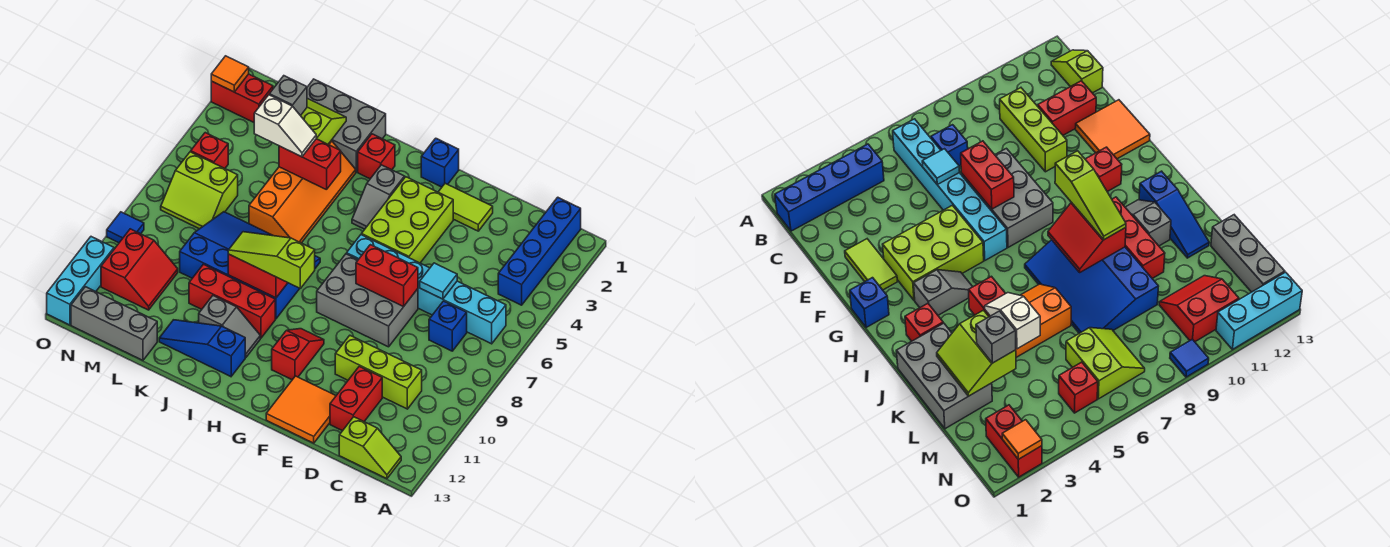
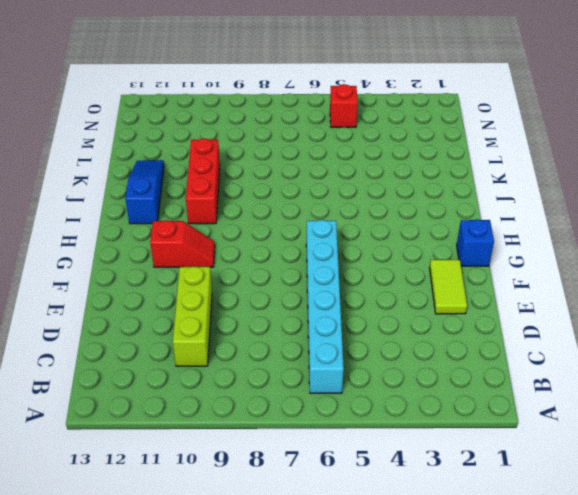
none -> blue 1x4 brick [498,197,581,305]
none -> lime 1x2 slope [339,417,401,479]
none -> blue 1x1 brick [429,301,467,351]
none -> red 1x2 brick [330,366,382,431]

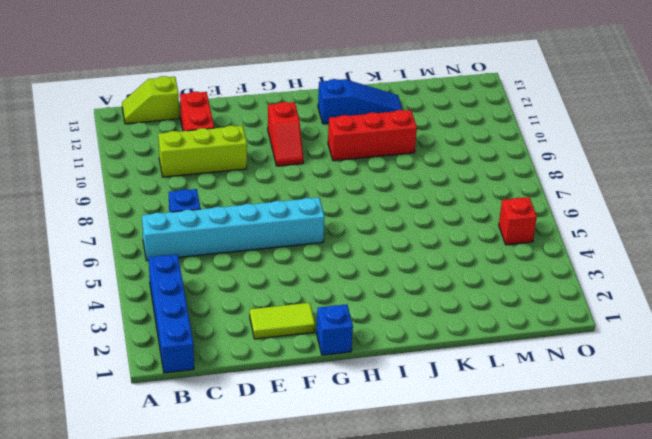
none -> grey 2x3 brick [317,254,418,347]
none -> orange 2x2 tile [266,376,336,443]
none -> lime 2x3 brick [362,177,453,263]
none -> grey 1x2 slope [352,165,405,229]

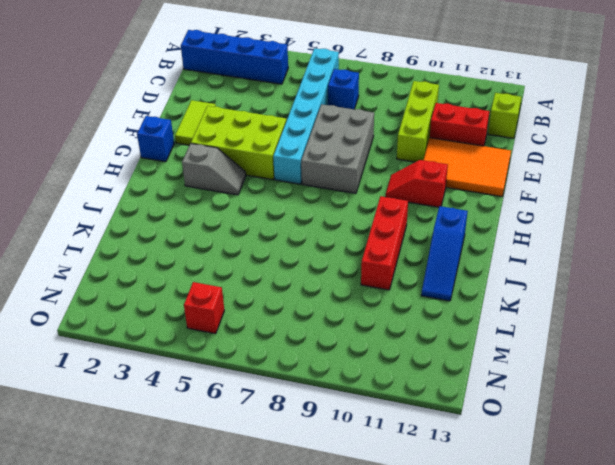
orange 2x3 tile [424,138,511,197] -> orange 2x2 tile [266,376,336,443]
none -> red 1x1 brick [358,134,395,179]
none -> blue 3x4 slope [180,212,320,319]
none -> grey 1x2 slope [199,296,260,357]
none -> grey 2x3 brick [307,79,386,172]

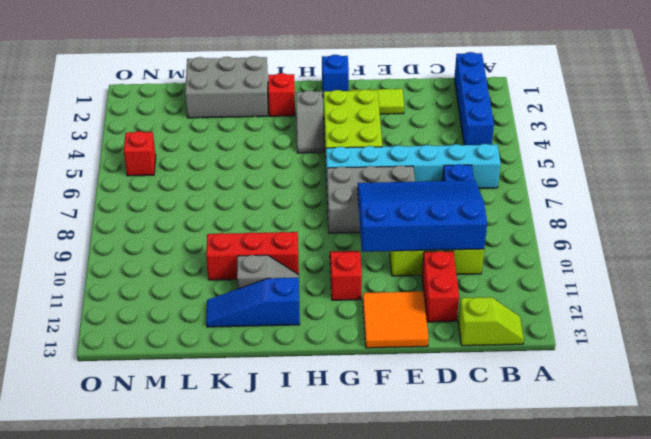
blue 3x4 slope [358,180,487,252] -> blue 3x4 slope moved to [180,212,320,319]
none -> orange 2x4 slope [249,141,356,243]
none -> grey 1x3 brick [71,287,157,360]
none -> lime 2x2 slope [161,152,238,229]
none -> red 2x2 slope [101,229,178,310]

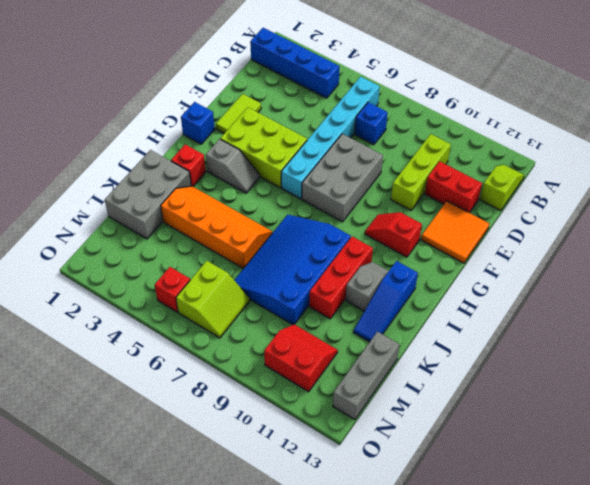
none -> red 1x2 brick [211,74,273,122]
none -> blue 1x1 tile [107,212,144,243]
none -> cyan 1x3 brick [47,237,114,325]
none -> cyan 1x1 tile [420,263,457,299]

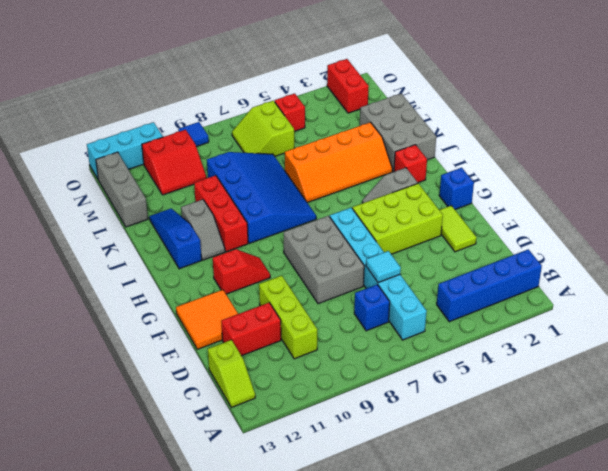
none -> red 1x2 brick [356,245,418,307]
none -> red 2x2 slope [228,254,288,298]
none -> red 1x2 brick [279,139,341,190]
none -> lime 2x2 slope [301,98,346,144]

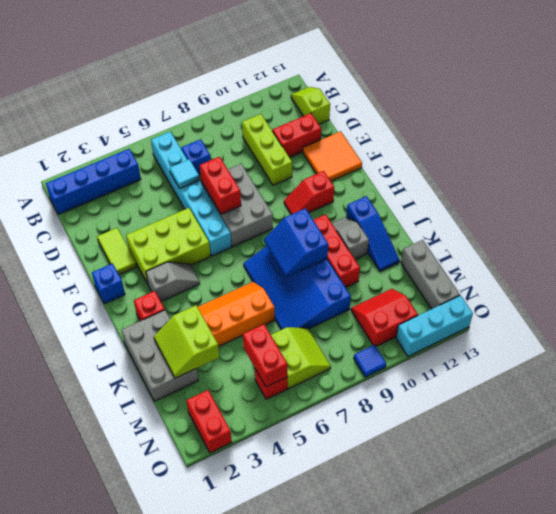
blue 2x2 slope [264,208,328,277] -> red 2x2 slope [228,254,288,298]
red 1x2 brick [243,324,288,387] -> red 1x2 brick moved to [279,139,341,190]
none -> orange 1x1 tile [211,56,249,92]
none -> lime 1x3 slope [228,232,315,288]
none -> white 1x2 slope [254,95,316,157]
none -> grey 1x1 brick [269,76,307,116]

